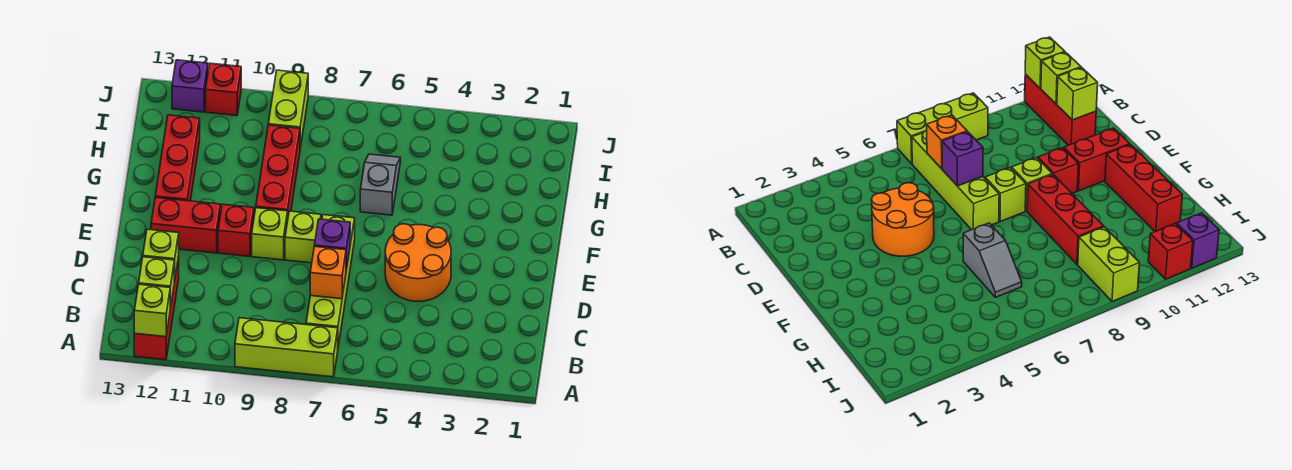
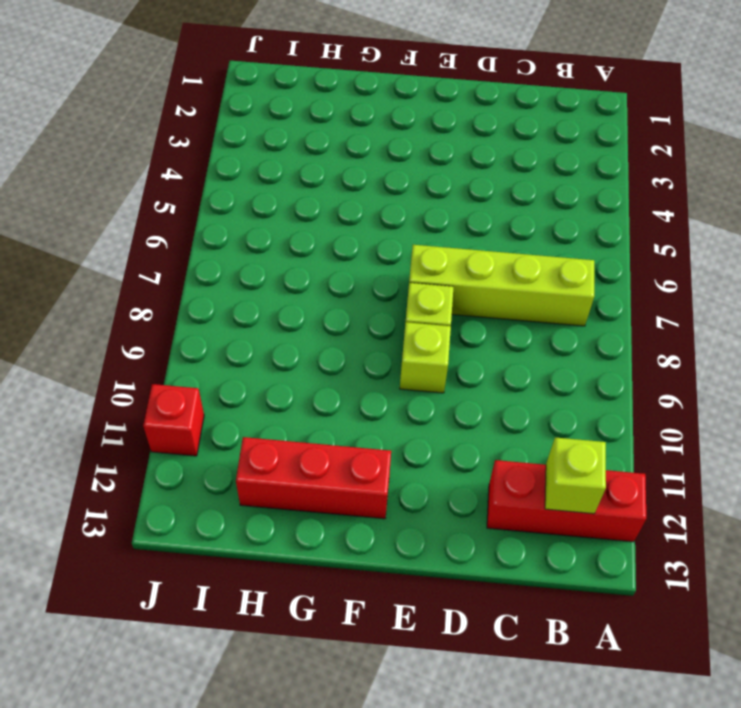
none -> lime 1x3 brick [235,318,338,377]
none -> orange 2x2 round brick [385,224,451,302]
none -> red 1x1 brick [218,204,254,257]

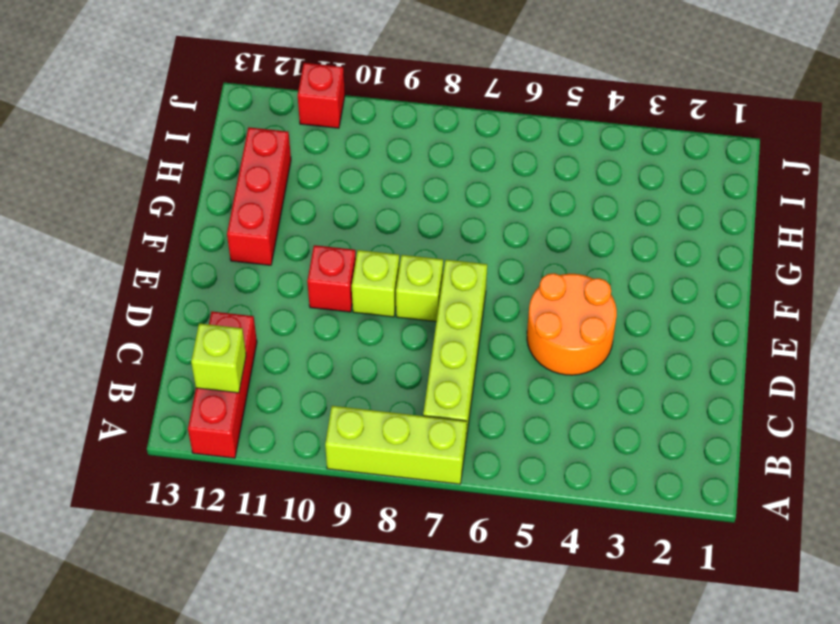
none -> red 1x2 brick [151,197,221,253]
none -> red 1x3 brick [256,125,300,215]
none -> grey 1x2 slope [360,154,401,215]

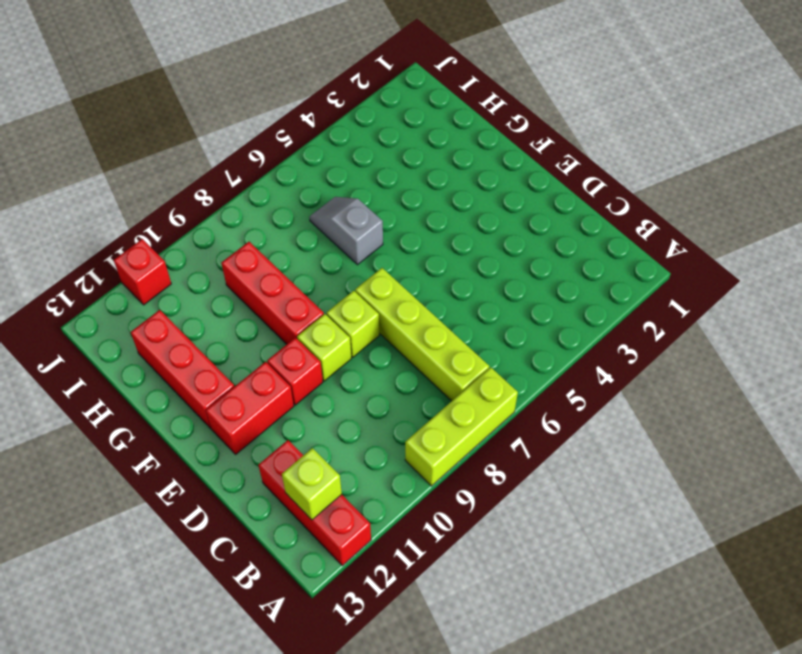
none -> orange 2x2 round brick [385,224,451,302]
none -> lime 1x2 brick [268,70,308,148]
none -> purple 1x1 brick [172,60,208,112]

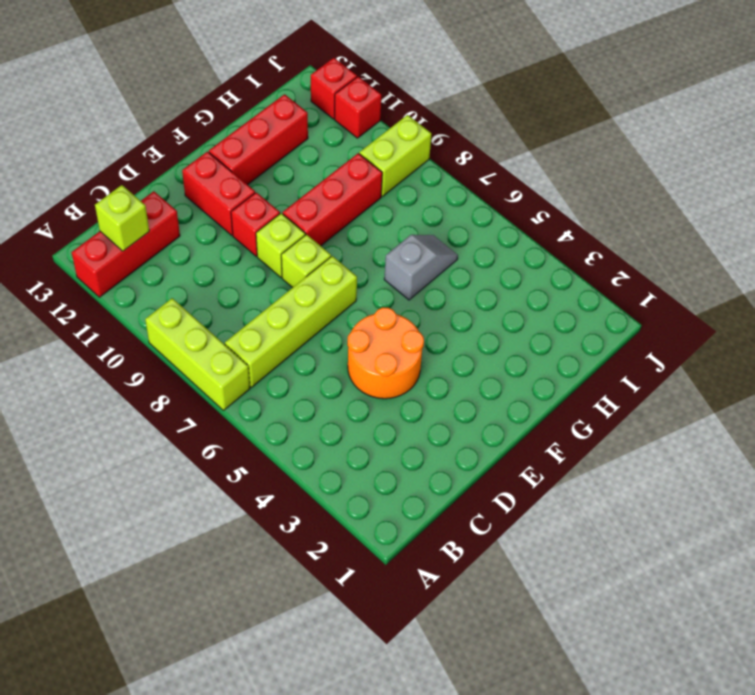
red 1x1 brick [311,58,357,119] -> purple 1x1 brick [172,60,208,112]
none -> lime 1x1 brick [134,284,170,337]
none -> orange 1x1 brick [310,246,346,299]
none -> lime 1x1 brick [143,229,179,281]

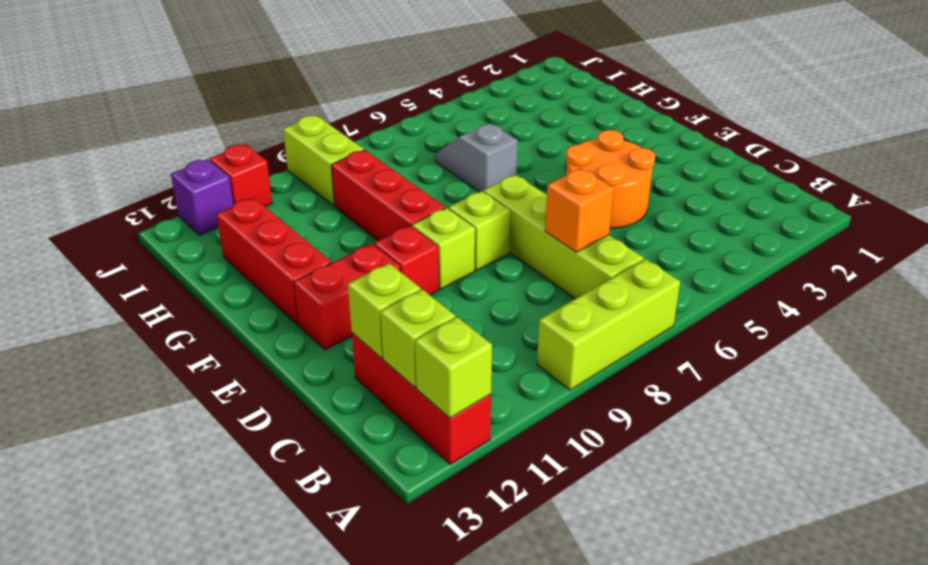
none -> purple 1x1 brick [314,219,350,270]

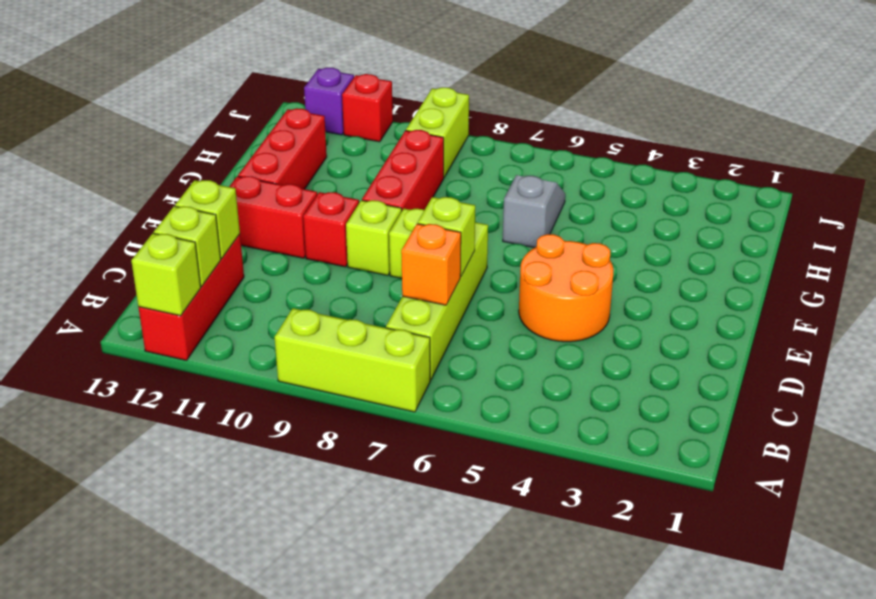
lime 1x1 brick [418,197,475,277] -> purple 1x1 brick [314,219,350,270]

